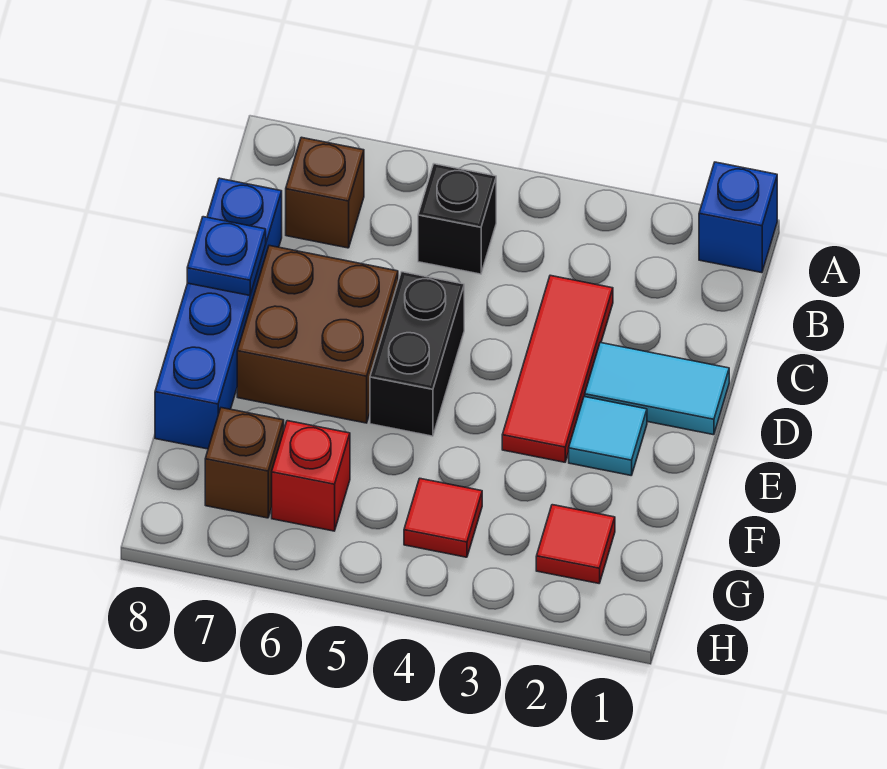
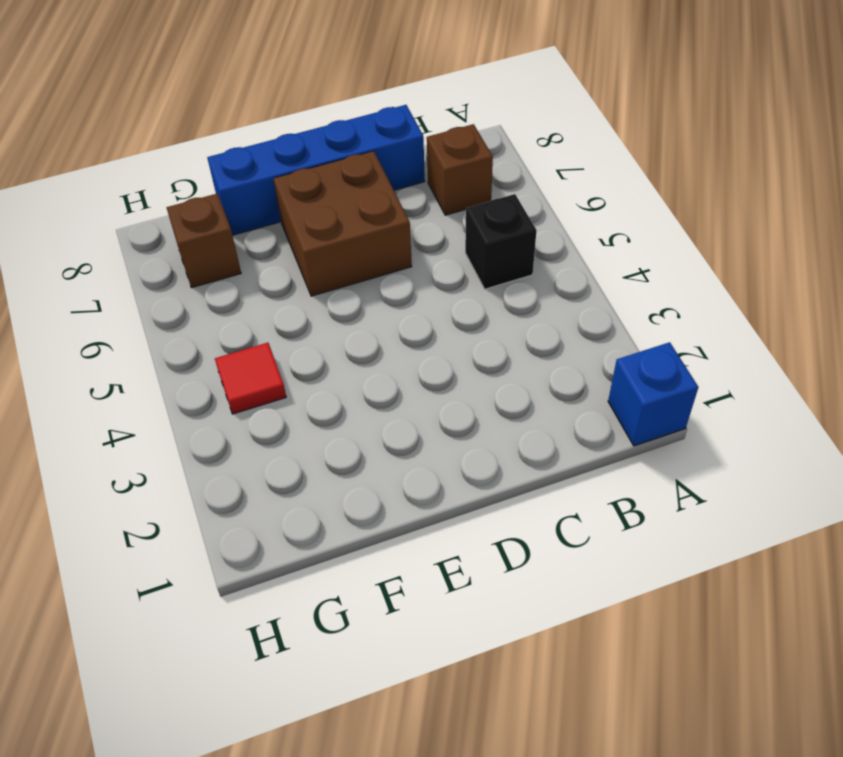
none -> red 1x3 tile [502,275,613,462]
none -> cyan 1x2 tile [585,343,729,435]
none -> black 1x2 brick [370,272,464,436]

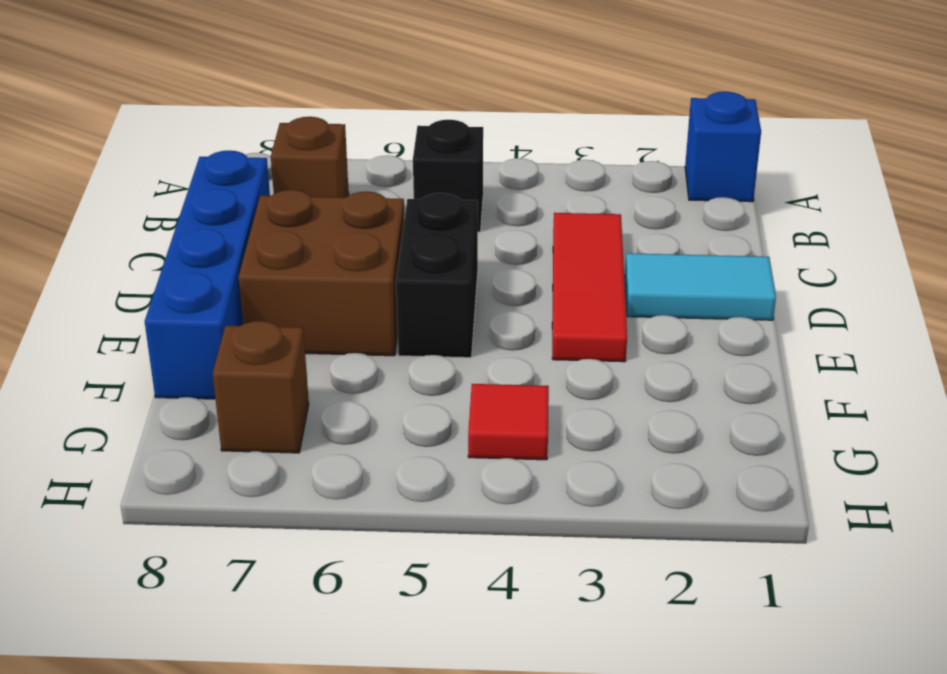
none -> cyan 1x1 tile [569,397,647,475]
none -> red 1x1 tile [536,505,615,583]
none -> red 1x1 brick [272,421,350,531]

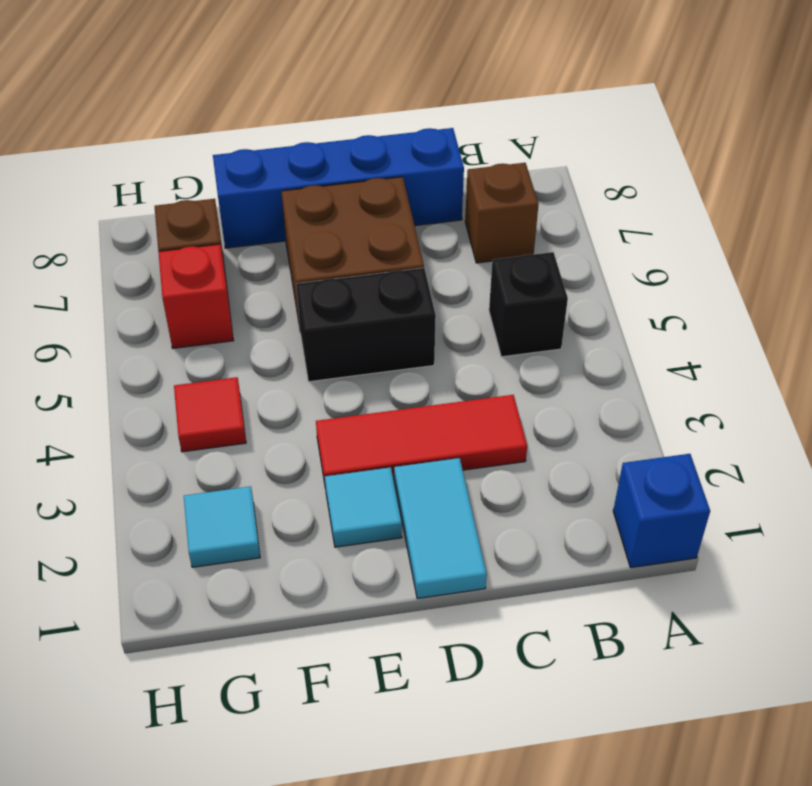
cyan 1x1 tile [184,486,260,567] -> red 1x1 tile [536,505,615,583]
none -> blue 1x1 plate [187,217,266,296]

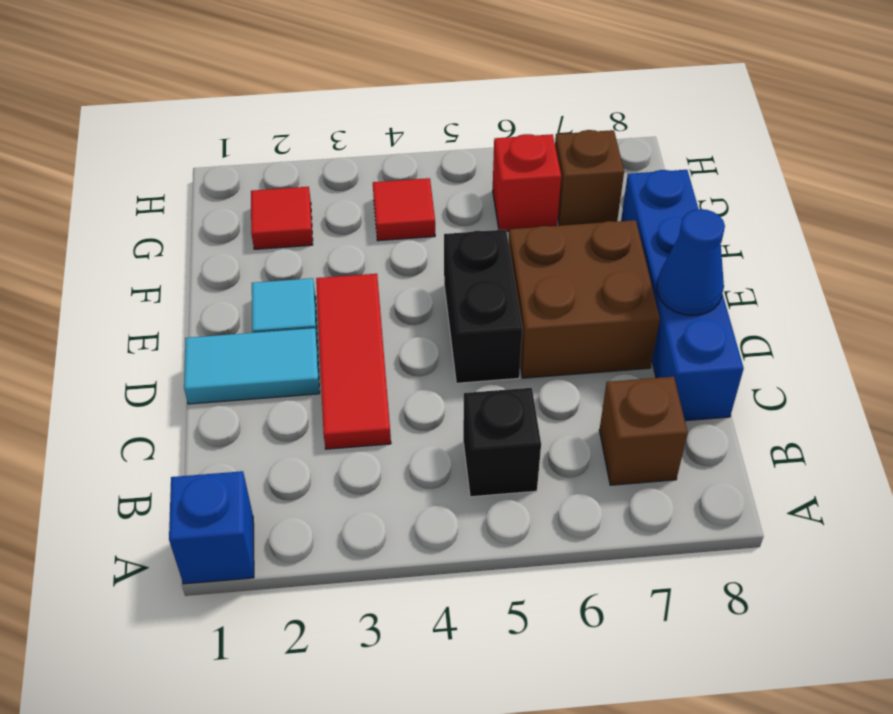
blue 1x1 cone [657,209,725,315] -> blue 1x1 plate [187,217,266,296]

